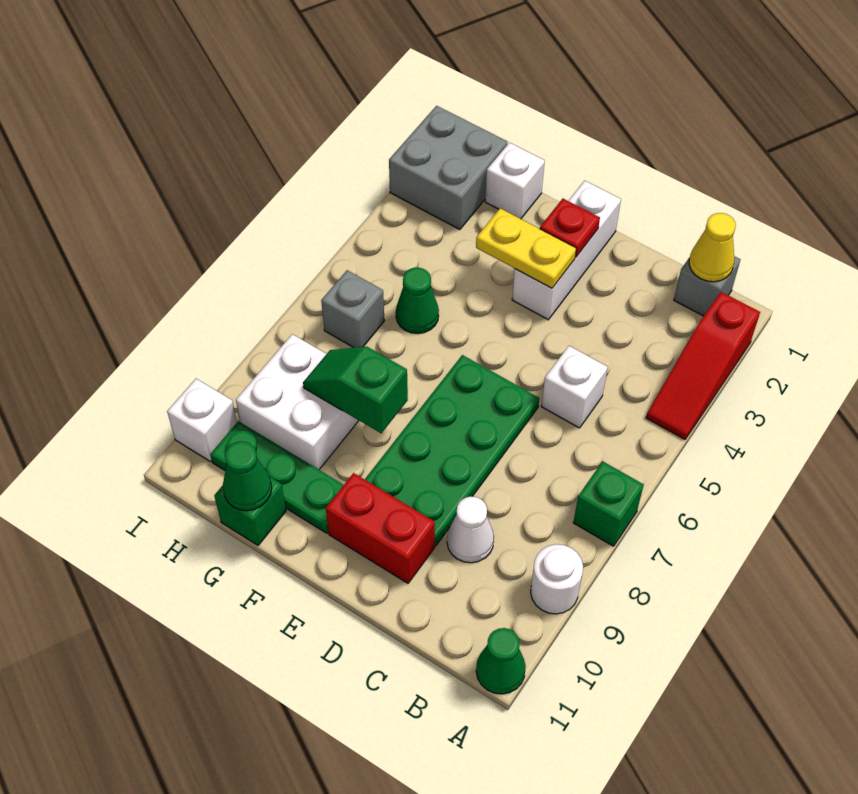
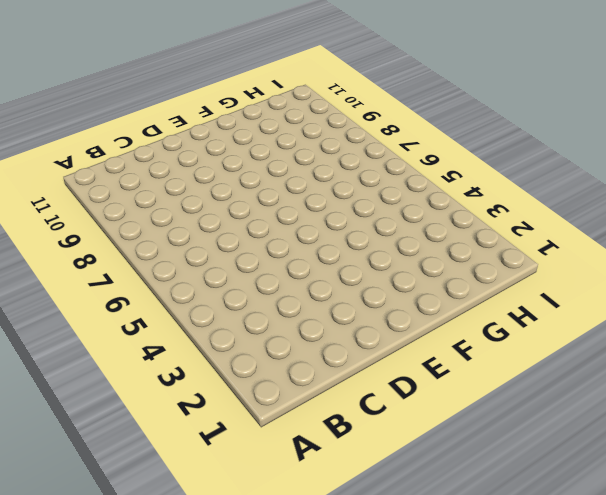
none -> red 1x3 slope [646,292,760,439]
none -> green 1x1 brick [573,461,644,546]
none -> white 1x1 round brick [531,544,583,614]

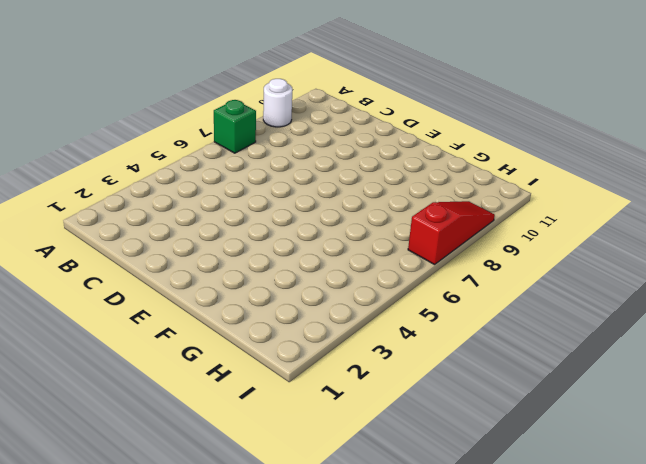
red 1x3 slope [408,201,495,265] -> red 1x3 slope moved to [646,292,760,439]
none -> green 1x1 cone [476,628,526,694]
none -> grey 1x1 brick [674,256,741,316]
none -> white 1x1 brick [541,346,608,428]

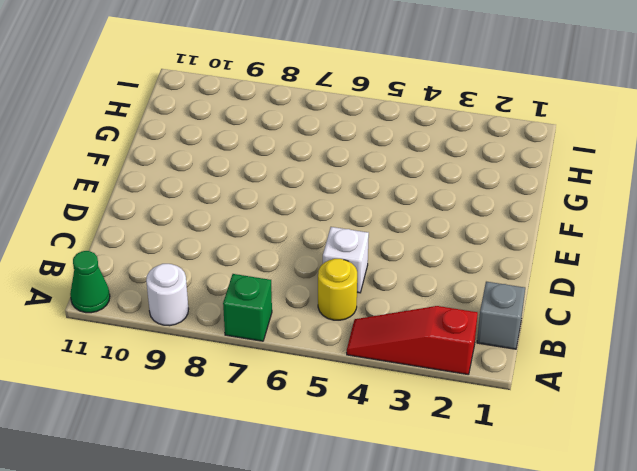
yellow 1x1 round brick [318,259,357,320] -> none
none -> white 1x1 cone [447,496,494,563]
none -> green 2x4 plate [365,355,539,546]
none -> red 1x2 brick [326,473,435,583]

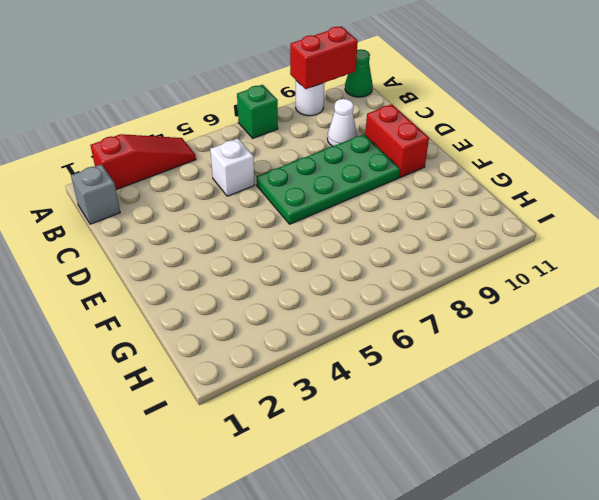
red 1x2 brick [290,26,358,89] -> none
none -> white 1x3 brick [512,181,621,320]
none -> green 1x3 plate [210,421,343,533]
none -> white 1x1 brick [485,142,545,219]

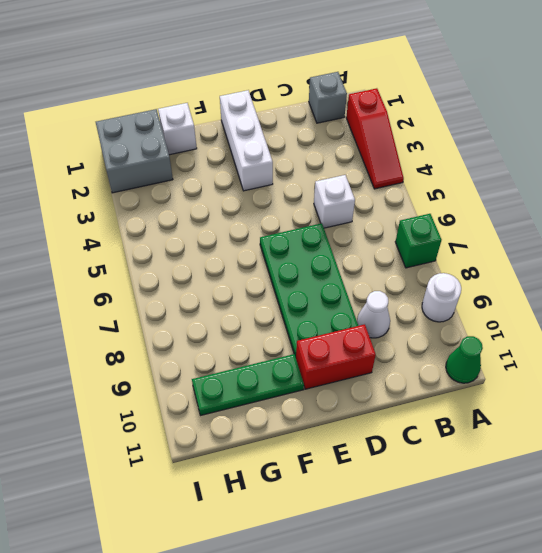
none -> green 1x1 cone [396,268,439,334]
none -> white 2x2 brick [236,334,359,470]
none -> green 1x1 brick [214,477,286,545]

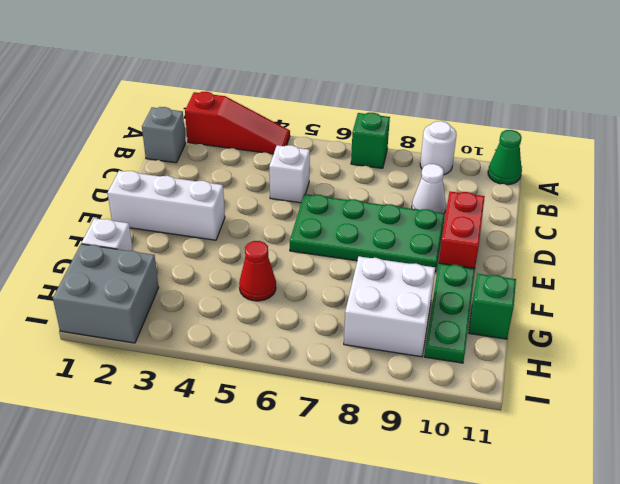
red 1x1 cone [239,241,276,301] -> green 1x1 cone [396,268,439,334]
none -> grey 1x1 brick [321,270,384,348]
none -> white 1x1 brick [167,379,237,462]
none -> yellow 1x1 cone [689,213,736,282]

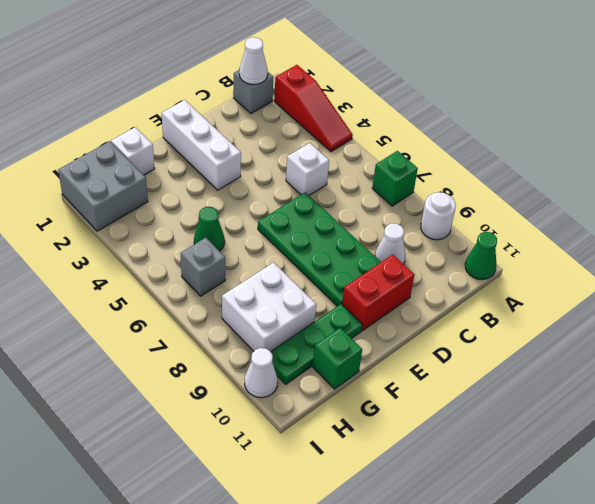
white 1x1 cone [239,37,268,85] -> yellow 1x1 cone [689,213,736,282]
white 1x1 cone [245,348,278,398] -> white 1x1 brick [167,379,237,462]
none -> red 1x1 plate [540,199,600,257]
none -> yellow 1x2 plate [476,208,576,288]
none -> green 1x2 slope [303,347,408,433]

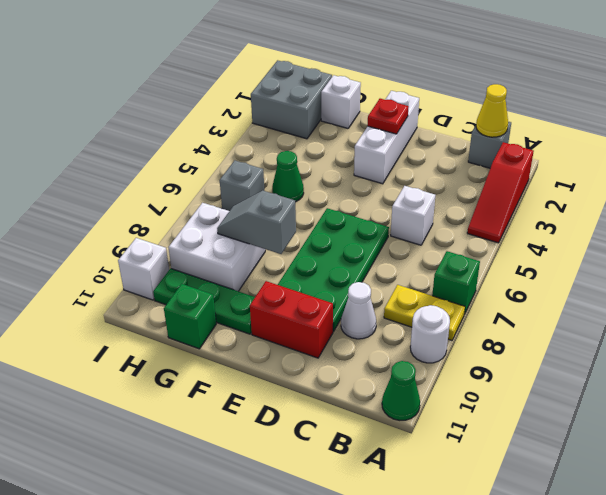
yellow 1x2 plate [384,285,465,340] -> yellow 1x2 plate moved to [476,208,576,288]
grey 1x2 slope [217,191,296,254] -> green 1x2 slope [303,347,408,433]
none -> green 1x1 cone [223,441,272,511]

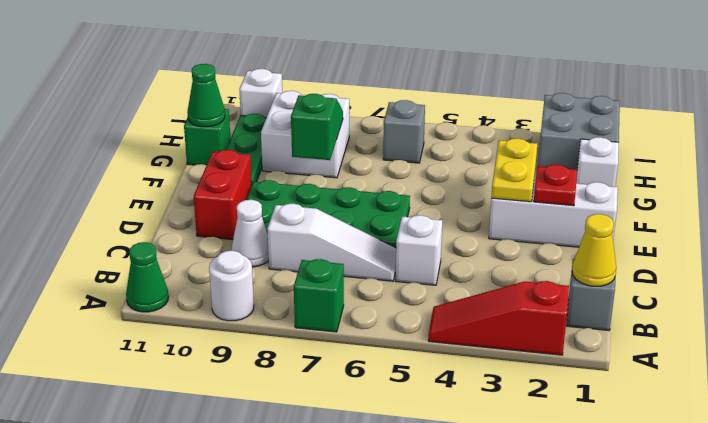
white 1x3 slope [267,204,396,281] -> none
none -> green 1x1 cone [396,268,439,334]

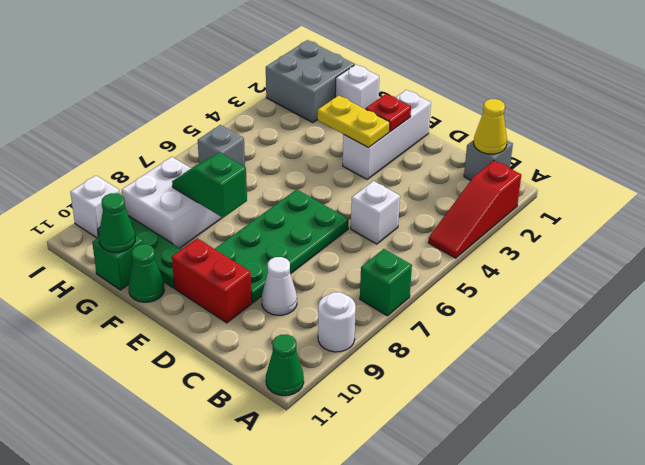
green 1x1 cone [129,244,164,302] -> green 1x1 cone moved to [396,268,439,334]

